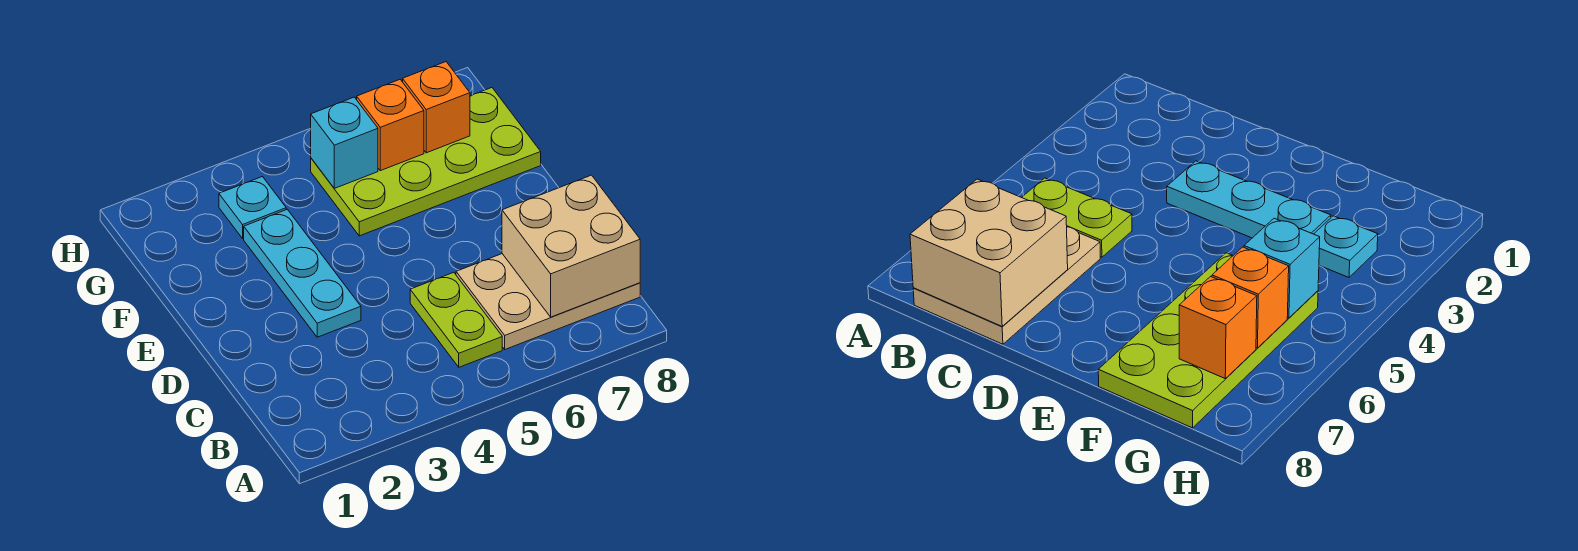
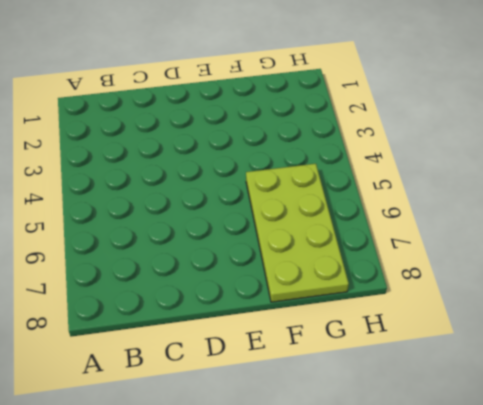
none -> lime 1x2 plate [410,272,502,367]
none -> tan 2x3 plate [456,254,640,349]

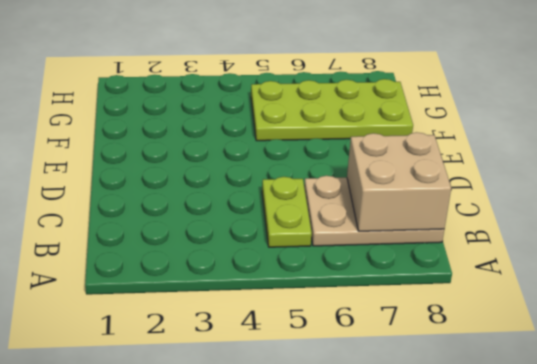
none -> cyan 1x3 plate [244,209,361,337]
none -> cyan 1x1 plate [219,177,286,238]

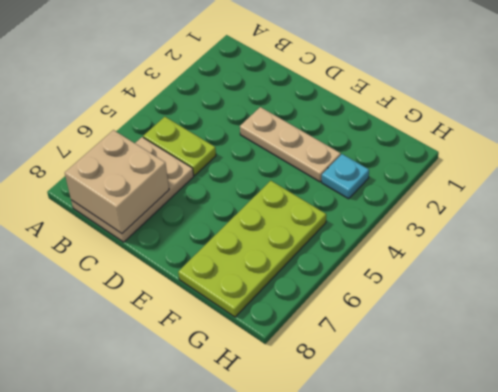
tan 1x3 plate [240,107,341,182] -> cyan 1x3 plate [244,209,361,337]
none -> cyan 1x1 brick [311,97,378,188]
none -> orange 1x1 brick [357,80,424,171]

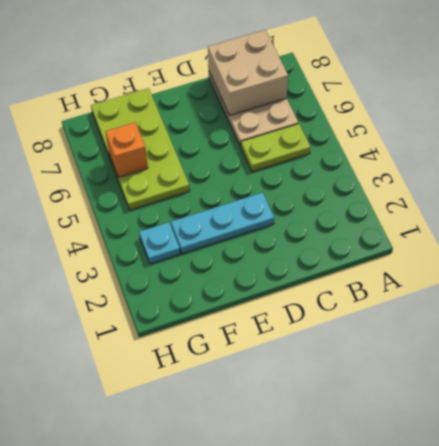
none -> cyan 1x1 brick [311,97,378,188]
none -> orange 1x1 brick [403,62,470,153]

